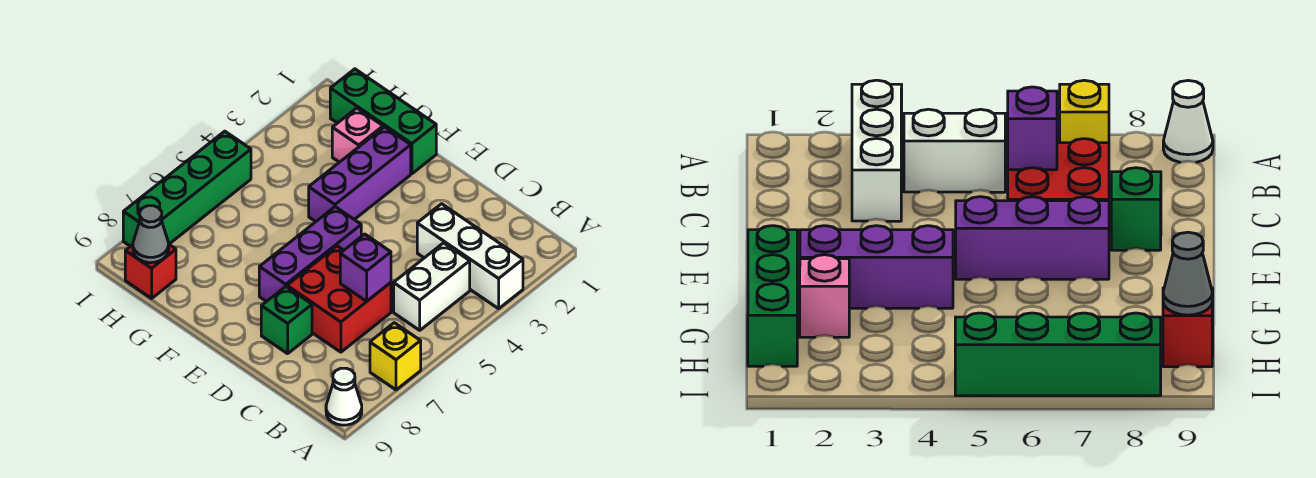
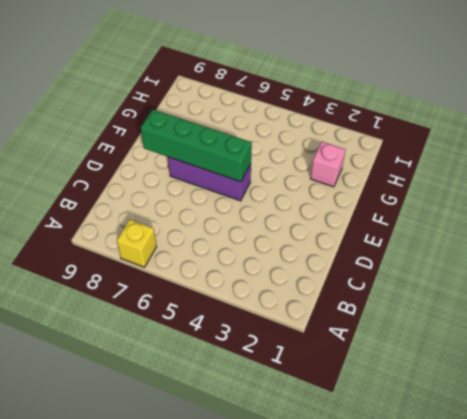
green 1x4 brick [141,110,252,182] -> green 1x4 brick moved to [123,131,251,246]
none -> white 1x3 brick [417,204,523,309]
none -> white 1x1 cone [326,368,362,425]
none -> white 1x2 brick [394,243,470,330]

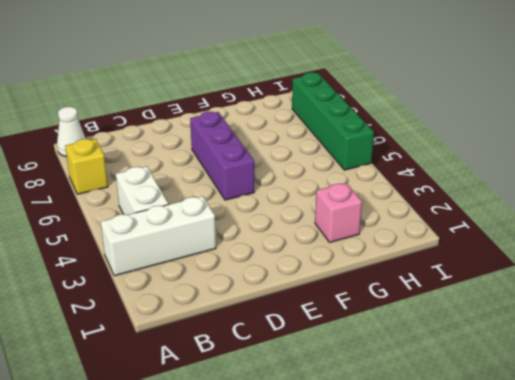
none -> red 2x2 brick [287,246,391,352]
none -> green 1x1 brick [261,287,312,354]
none -> green 1x3 brick [330,69,436,174]

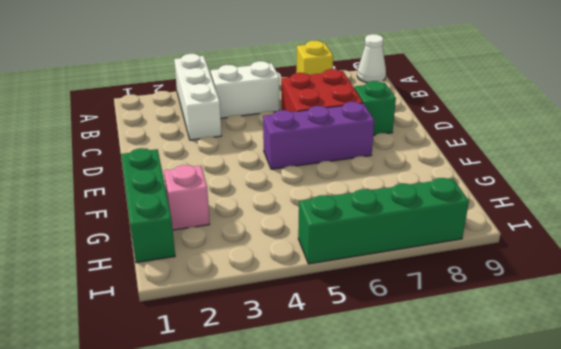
none -> purple 1x3 brick [309,127,411,222]
none -> red 1x1 brick [125,244,176,298]
none -> purple 1x1 brick [340,234,391,301]

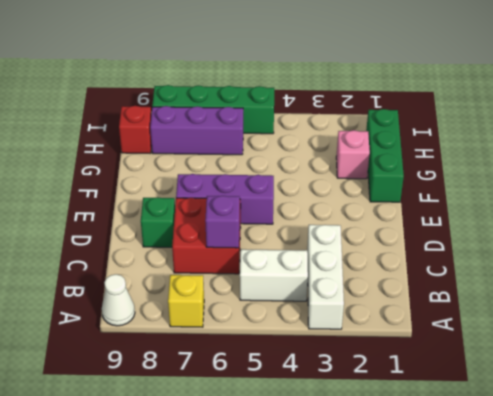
purple 1x3 brick [150,106,243,155] -> purple 1x3 brick moved to [309,127,411,222]
none -> grey 1x1 cone [133,206,169,263]

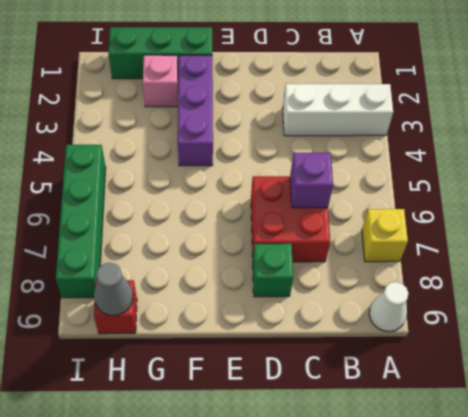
none -> white 1x2 brick [394,243,470,330]
none -> purple 1x3 brick [259,207,361,302]

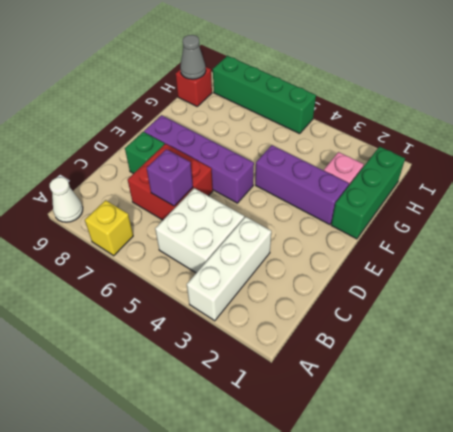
white 2x2 brick [155,188,244,273] -> white 1x2 brick [394,243,470,330]
purple 1x4 brick [144,115,254,203] -> purple 1x3 brick [259,207,361,302]

